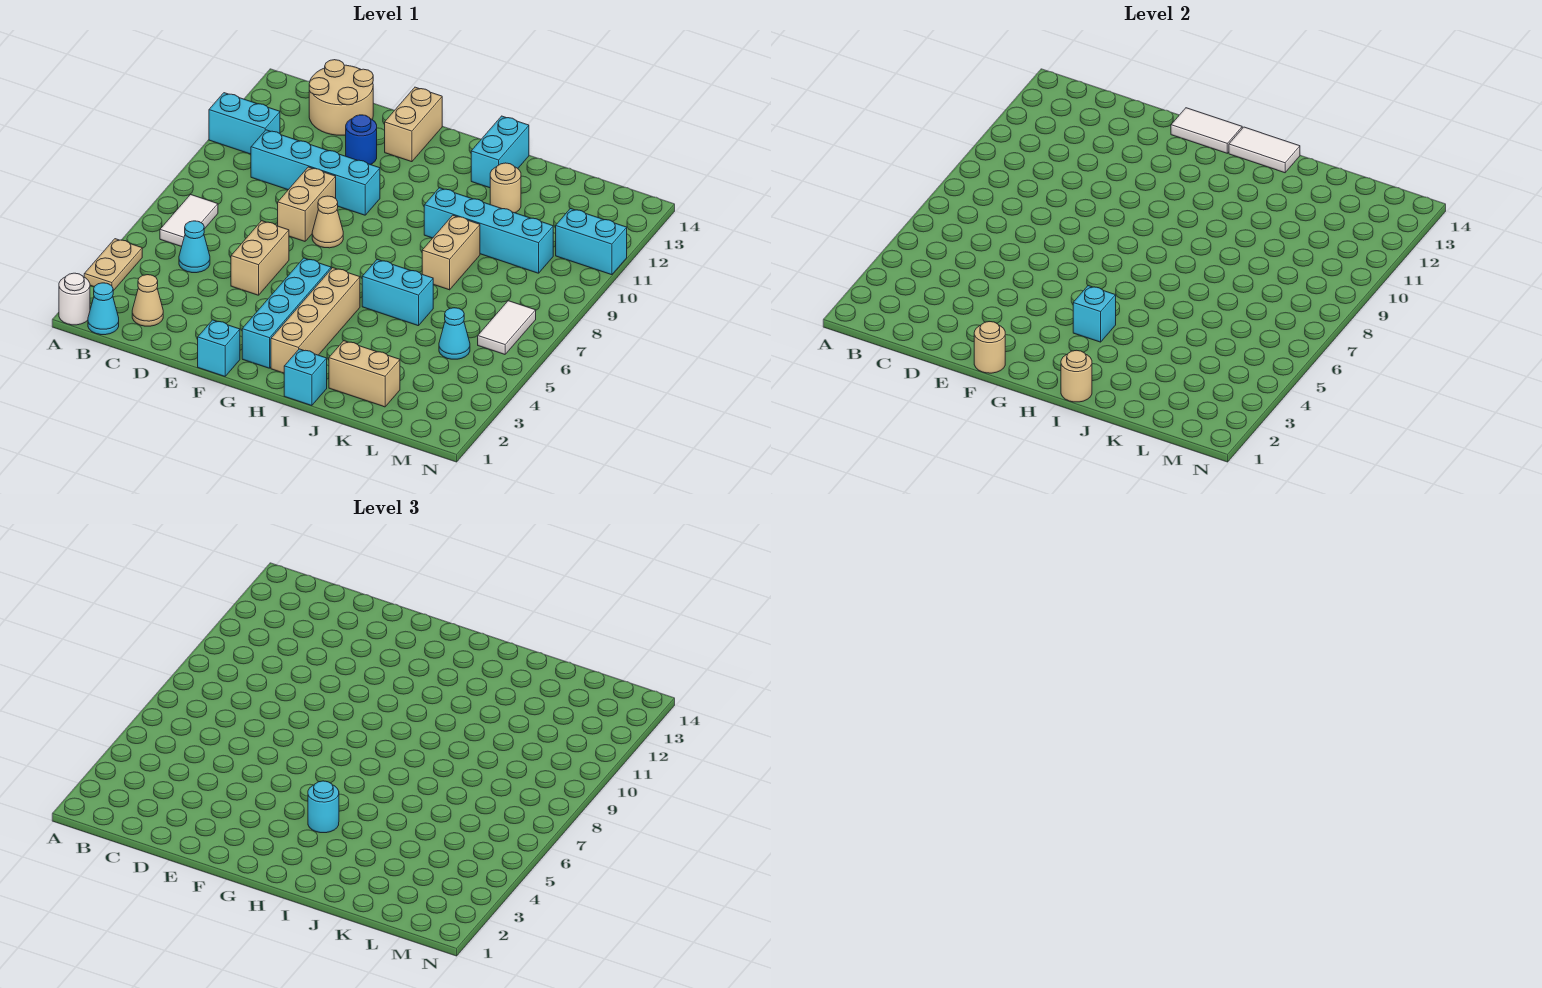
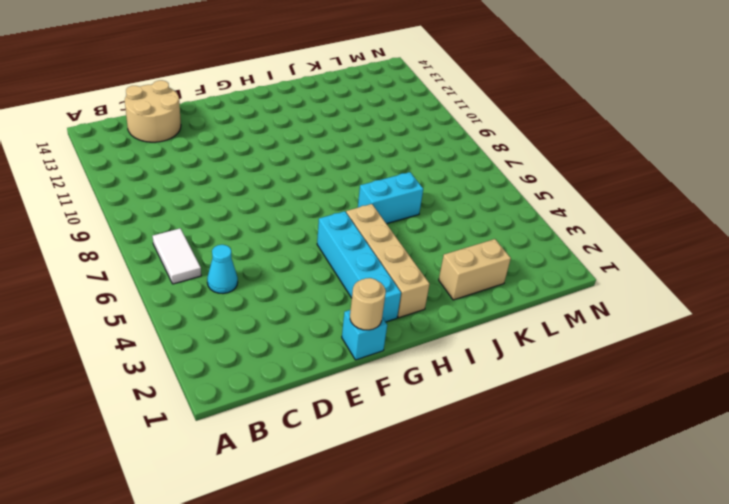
none -> white 1x1 round brick [59,273,90,325]
none -> tan 1x2 plate [84,239,142,291]
none -> cyan 1x2 brick [209,93,280,154]
none -> cyan 1x1 cone [88,283,119,335]

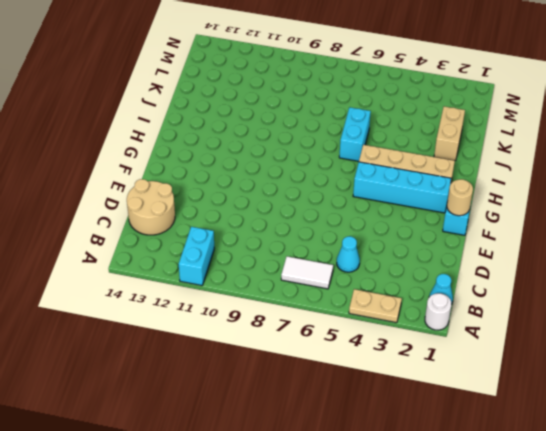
none -> tan 1x1 cone [132,275,163,326]
none -> cyan 1x4 brick [251,130,380,215]
none -> tan 1x2 brick [231,221,289,295]
none -> tan 1x2 brick [278,167,336,241]

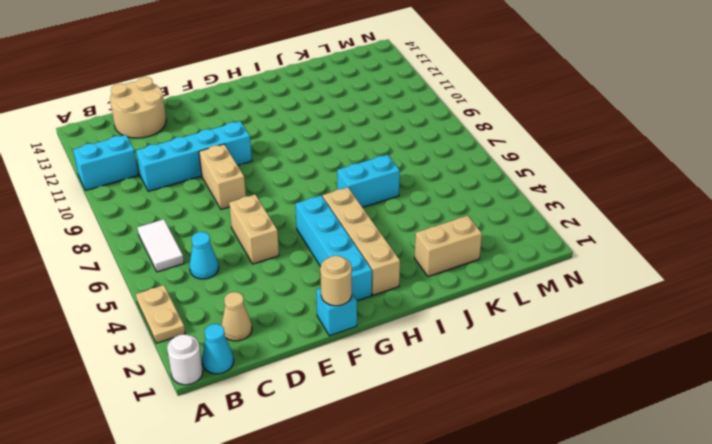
none -> blue 1x1 round brick [346,115,377,165]
none -> tan 1x1 cone [312,196,343,248]
none -> tan 1x2 brick [385,87,442,162]
none -> cyan 1x1 brick [284,349,327,406]

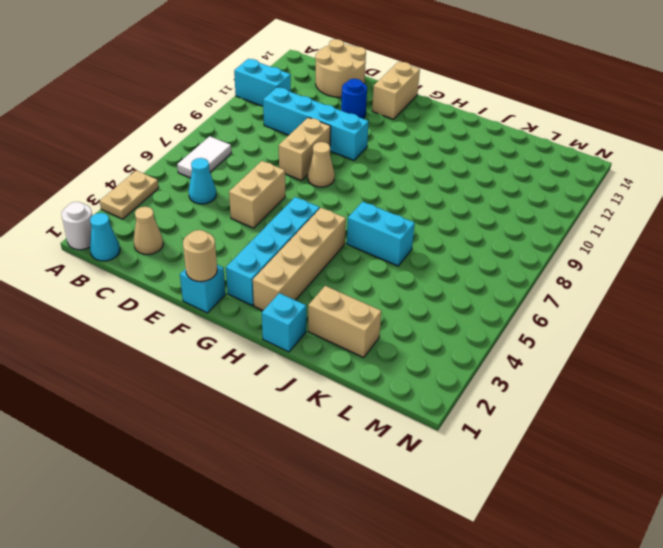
none -> cyan 1x4 brick [424,188,553,273]
none -> cyan 1x2 brick [471,116,529,188]
none -> tan 1x2 brick [422,215,480,290]
none -> tan 1x1 round brick [490,163,521,213]

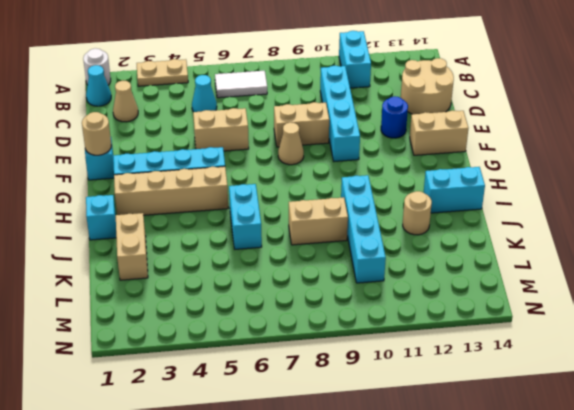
none -> cyan 1x1 cone [439,308,470,359]
none -> white 1x2 tile [478,301,536,354]
none -> cyan 1x2 brick [556,209,627,275]
none -> white 1x2 tile [1171,108,1242,153]

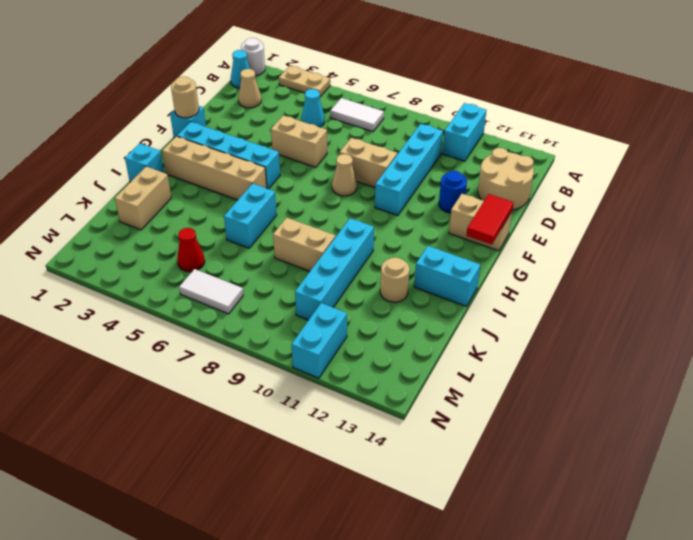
red 1x2 tile [466,194,514,245] -> white 1x2 tile [1171,108,1242,153]
red 1x1 cone [177,228,205,272] -> cyan 1x1 cone [439,308,470,359]
none -> cyan 1x1 brick [1073,286,1116,342]
none -> white 1x2 tile [1229,127,1300,173]
none -> tan 1x1 round brick [1061,350,1092,402]
none -> cyan 1x1 round brick [308,781,339,833]

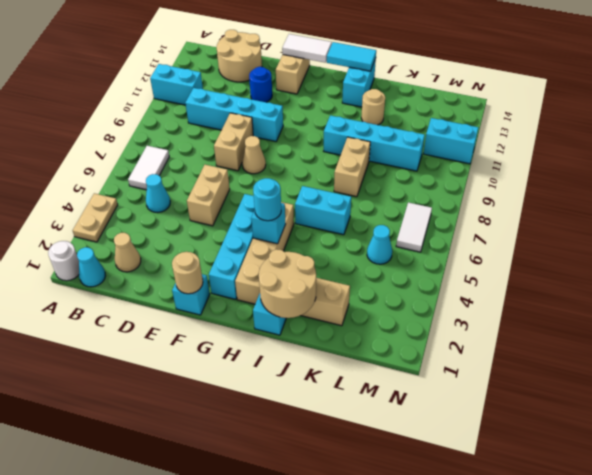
cyan 1x2 tile [327,42,376,71] -> white 1x2 tile [1229,127,1300,173]
tan 2x2 round brick [259,249,316,318] -> tan 1x1 round brick [1061,350,1092,402]

